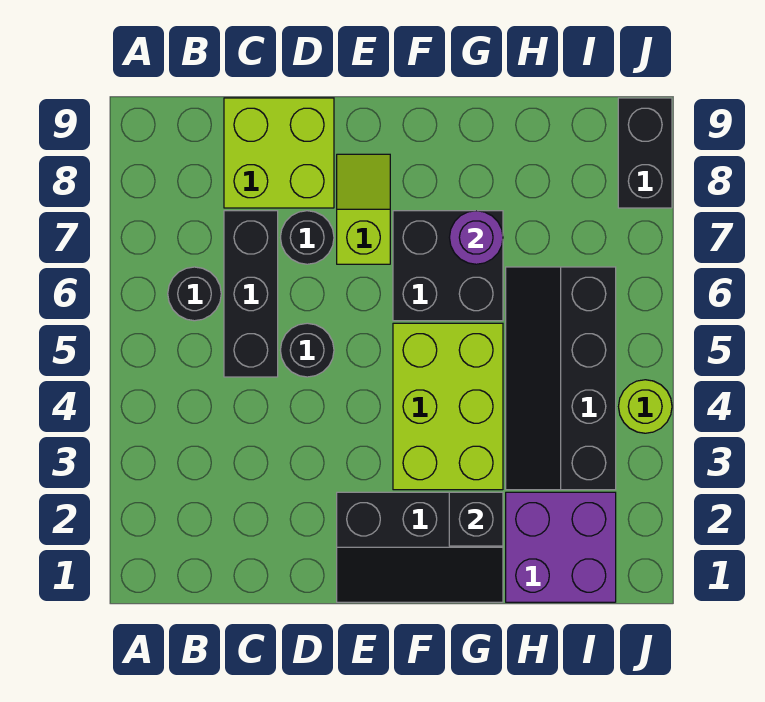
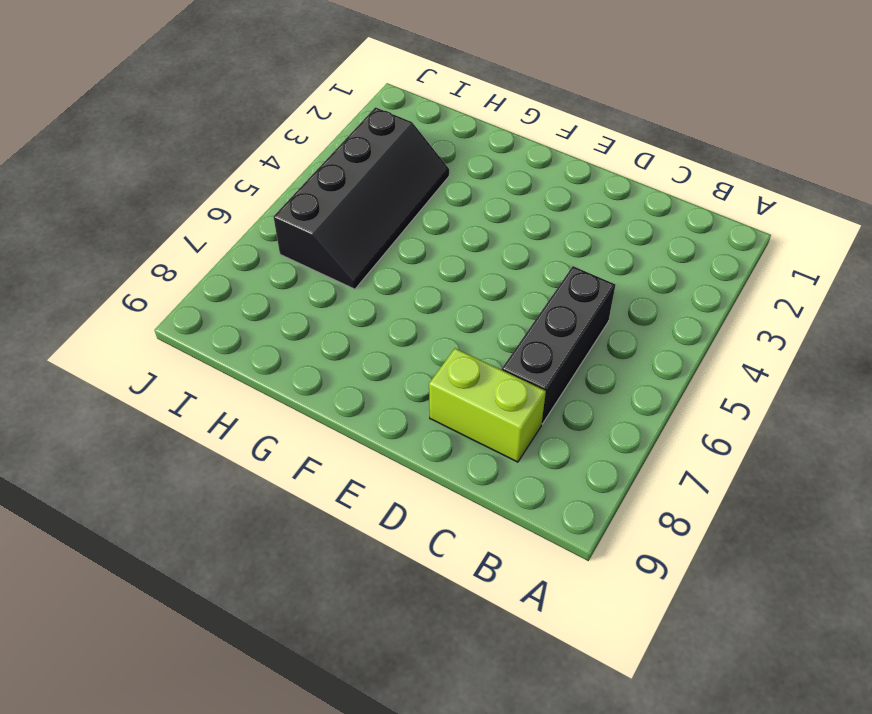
lime 1x2 brick [429,348,546,462] -> lime 2x2 brick [224,98,334,208]
none -> black 1x1 round brick [168,267,221,321]
none -> black 1x1 round brick [280,323,334,377]
none -> black 1x1 round brick [280,211,334,264]

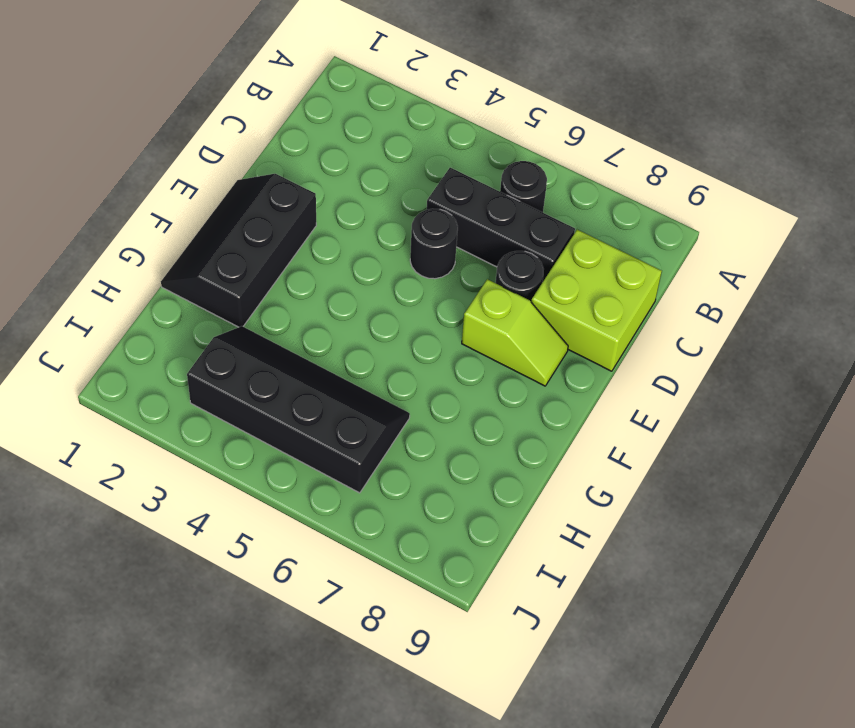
none -> lime 2x3 brick [393,323,503,490]
none -> black 2x2 brick [393,211,503,321]
none -> purple 2x2 brick [506,492,616,602]

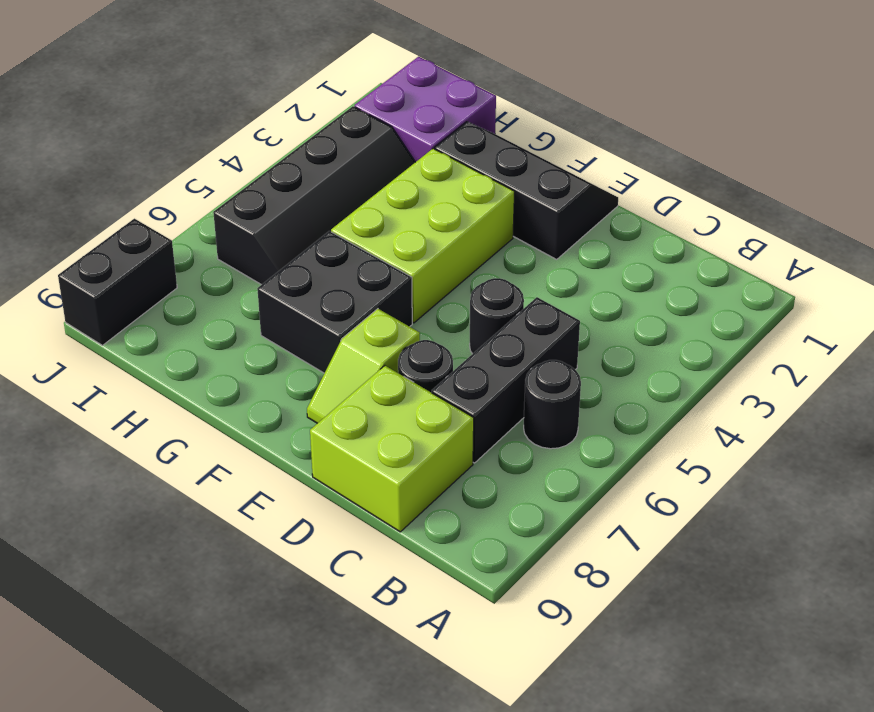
none -> lime 1x1 round brick [619,380,672,433]
none -> black 1x1 brick [449,492,503,546]
none -> purple 1x1 round brick [449,211,503,264]

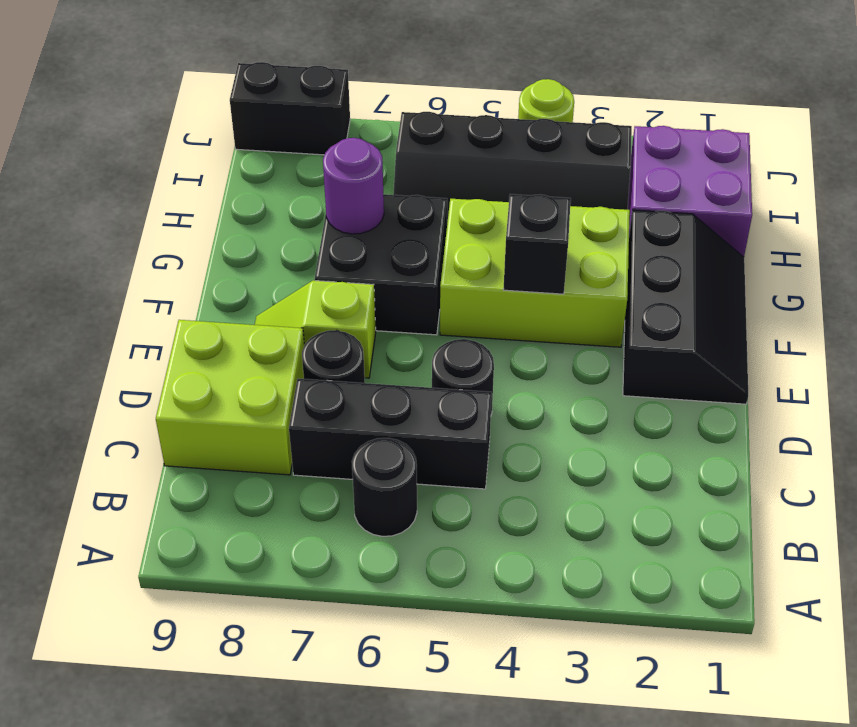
black 1x1 brick [503,194,571,294] -> black 1x1 brick moved to [449,492,503,546]

